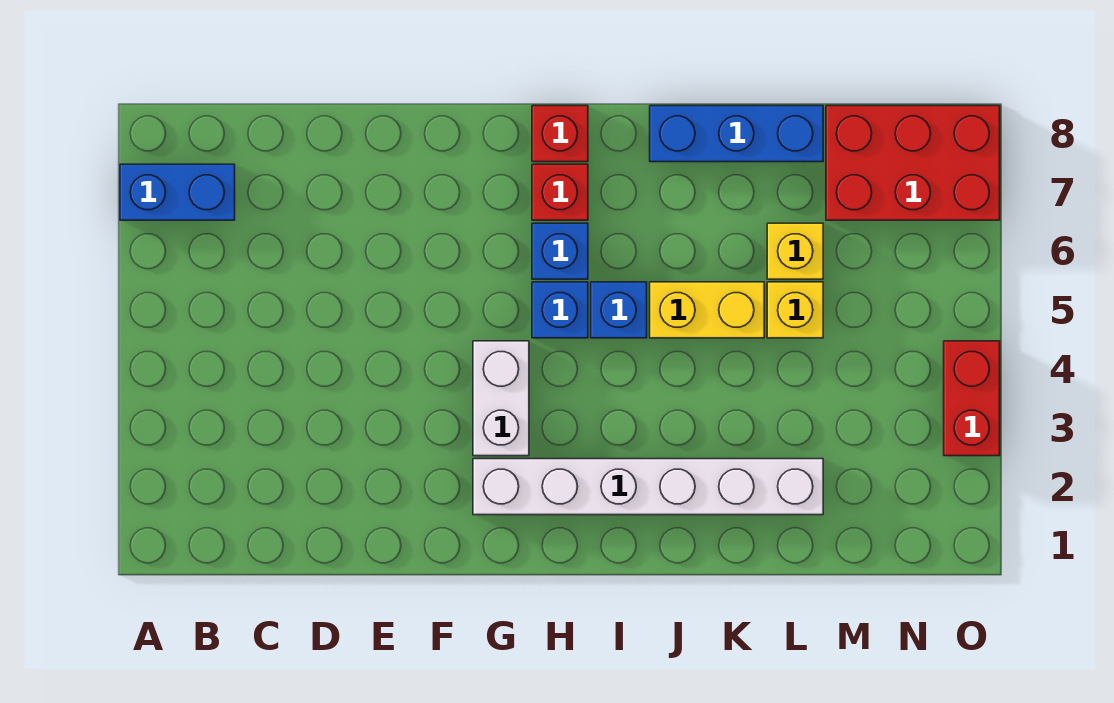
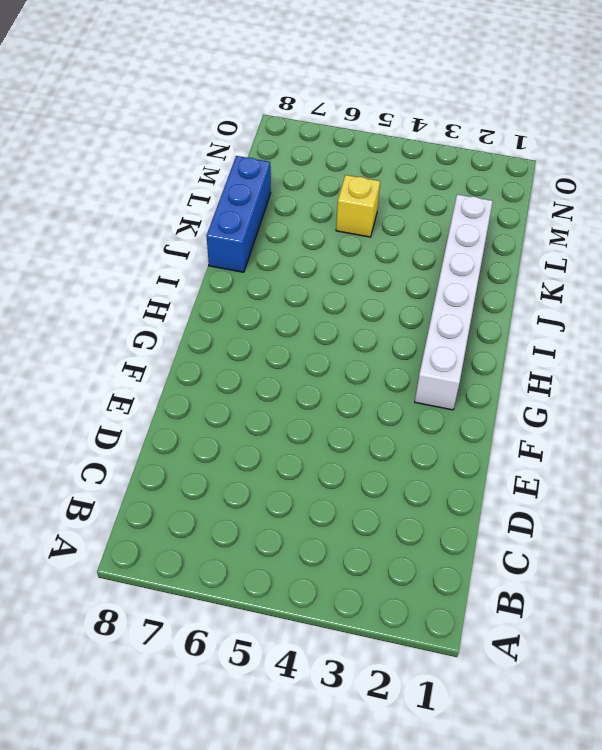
none -> blue 1x2 brick [120,164,235,220]
none -> white 1x2 brick [473,341,529,456]
none -> blue 1x1 brick [532,282,588,338]

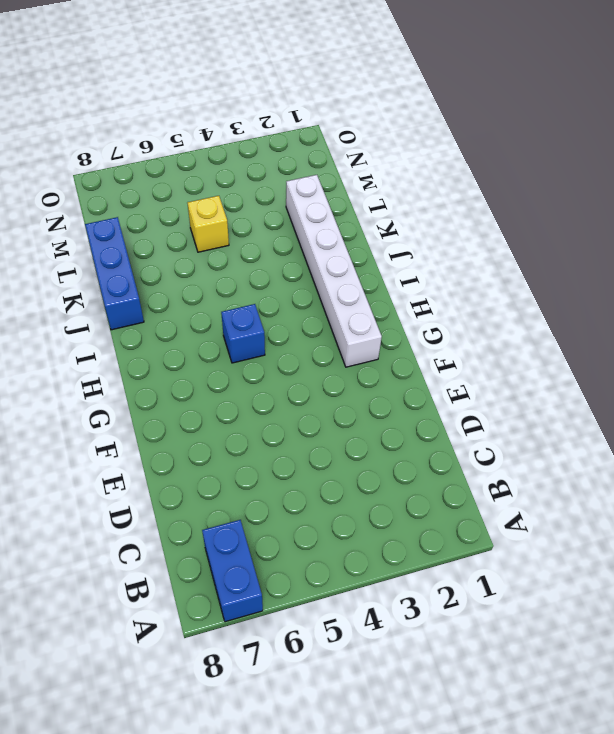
none -> white 1x2 brick [473,341,529,456]
none -> blue 1x1 brick [532,223,588,279]
none -> red 1x1 brick [532,164,588,220]

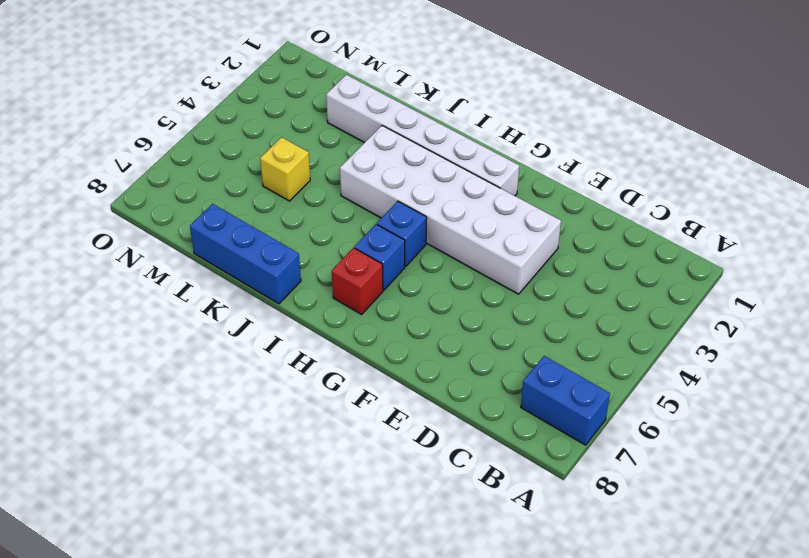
white 2x6 brick [340,126,561,294] -> white 1x2 brick [473,341,529,456]
none -> red 1x1 brick [532,106,588,162]
none -> blue 1x1 brick [591,282,647,338]
none -> yellow 1x2 brick [650,282,764,338]

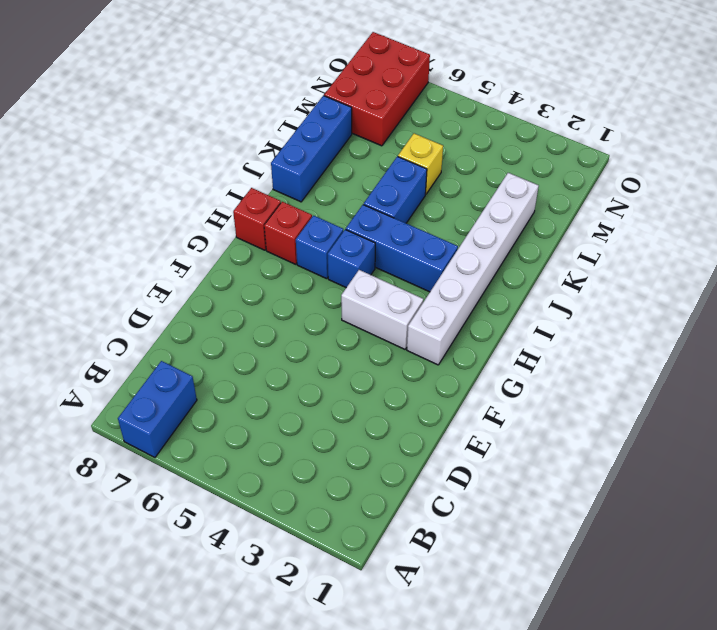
blue 1x3 brick [346,205,458,292] -> blue 1x1 brick [591,282,647,338]
blue 1x2 brick [364,156,427,223] -> yellow 1x2 brick [650,282,764,338]
none -> yellow 1x1 brick [767,223,823,279]
none -> red 1x2 brick [944,341,1000,456]

